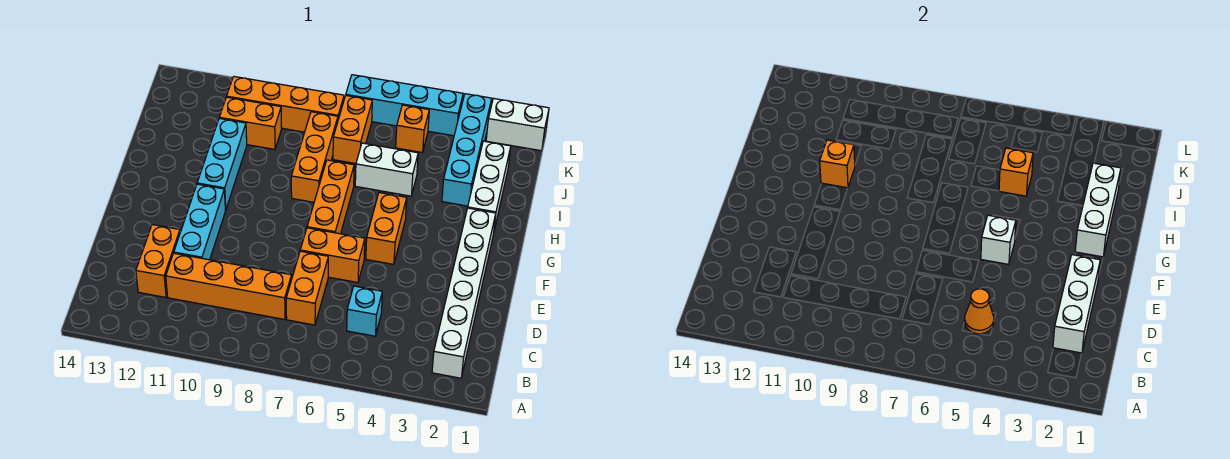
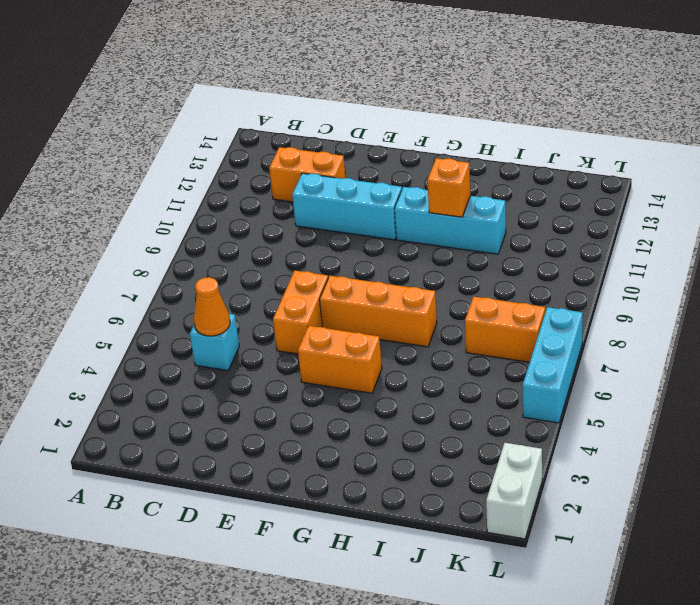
cyan 1x3 brick [523,307,583,423] -> cyan 1x4 brick [346,75,463,136]
none -> white 1x6 brick [432,208,496,378]
none -> orange 1x2 brick [286,251,328,325]
none -> orange 1x4 brick [166,253,292,319]

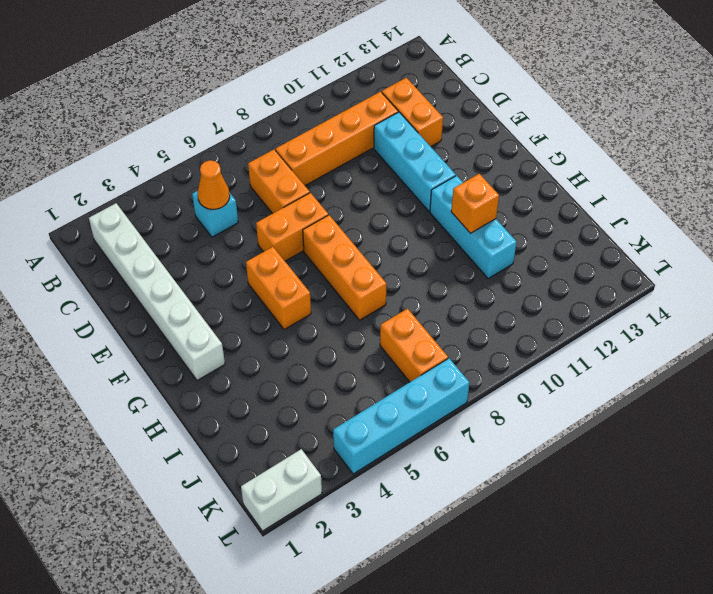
none -> white 1x3 brick [468,141,511,230]
none -> orange 1x3 brick [291,112,338,202]
none -> cyan 1x4 brick [442,94,492,206]

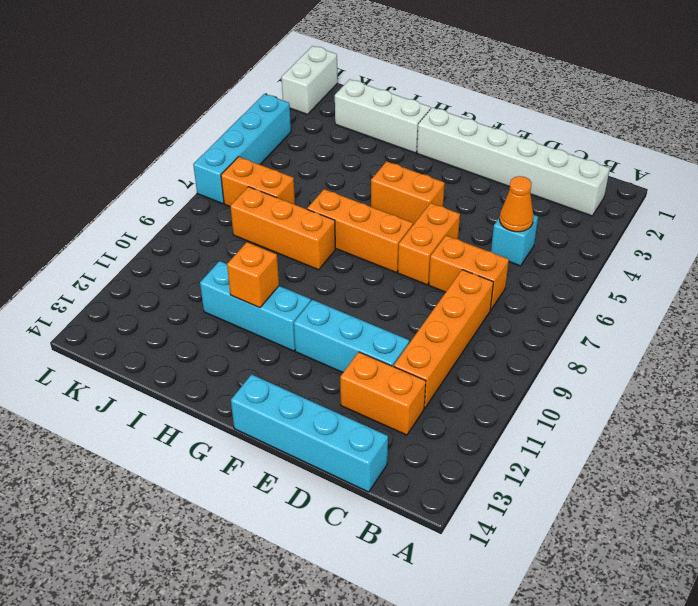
cyan 1x4 brick [231,374,388,492] -> cyan 1x4 brick moved to [442,94,492,206]
none -> white 1x2 brick [355,143,418,196]
none -> orange 1x2 brick [219,97,282,149]
none -> orange 1x1 brick [396,105,429,152]

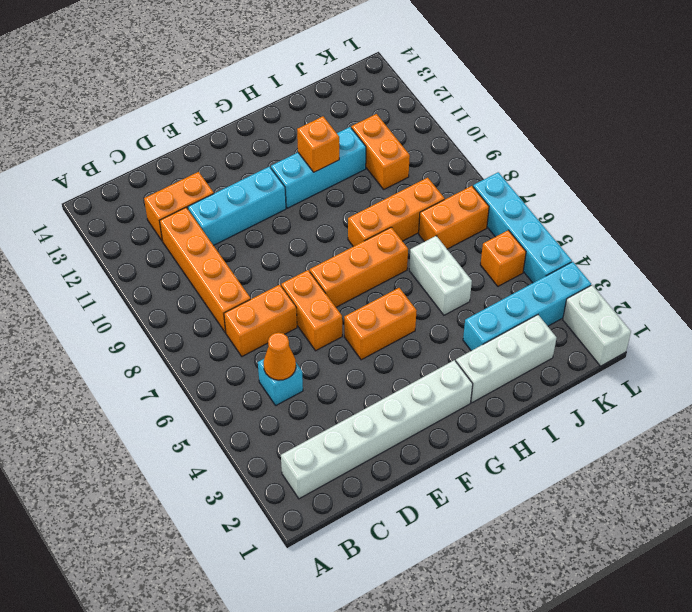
none -> orange 1x4 brick [227,76,344,132]
none -> white 1x3 brick [1053,255,1100,353]
none -> white 1x1 brick [981,215,1016,264]

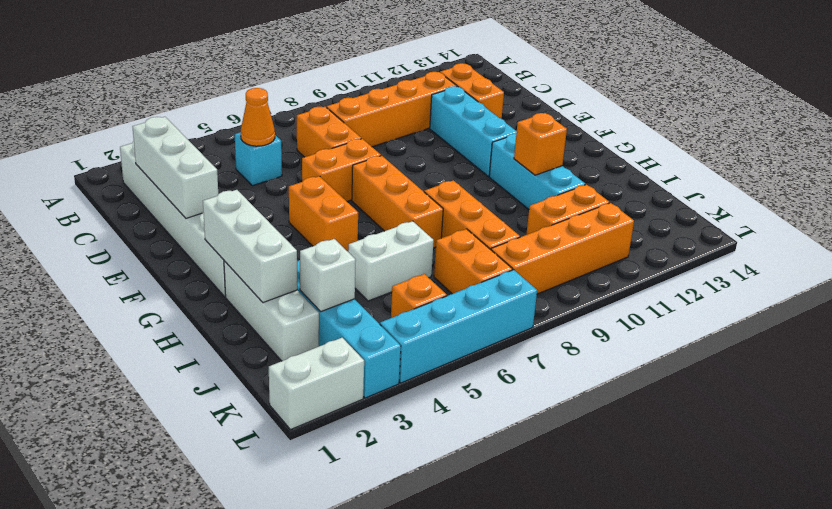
white 1x1 brick [300,239,356,312] -> white 1x1 brick moved to [981,215,1016,264]
none -> orange 1x1 brick [999,148,1033,196]

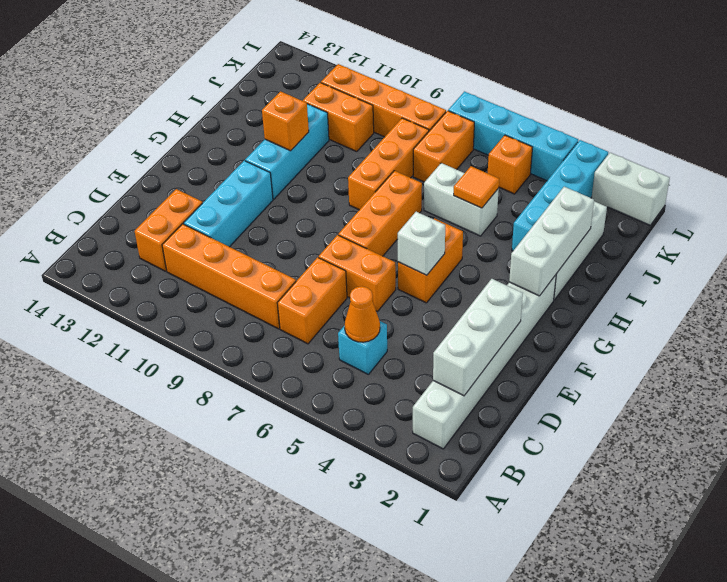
orange 1x1 tile [454,166,499,208] -> orange 1x1 brick [999,148,1033,196]

